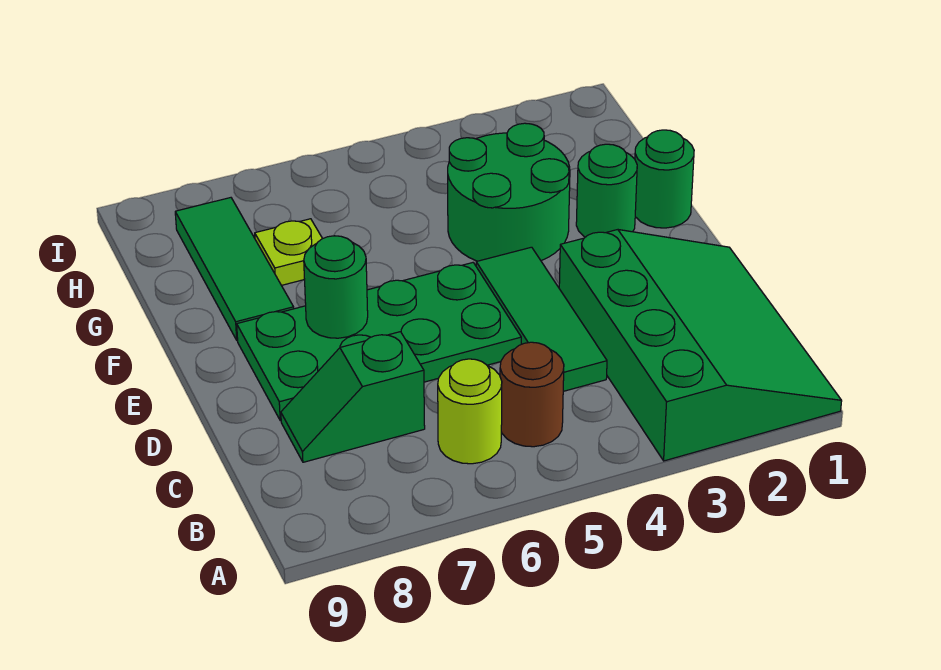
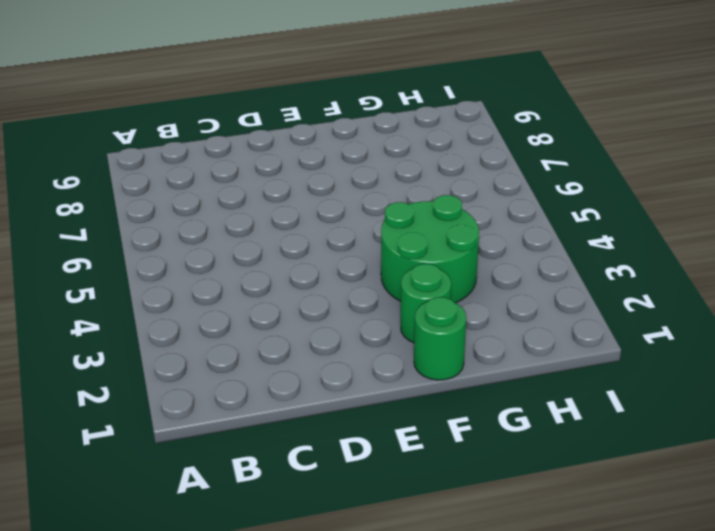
none -> green 3x4 slope [559,230,842,461]
none -> brown 1x1 round brick [500,342,564,447]
none -> lime 1x1 round brick [438,359,502,464]

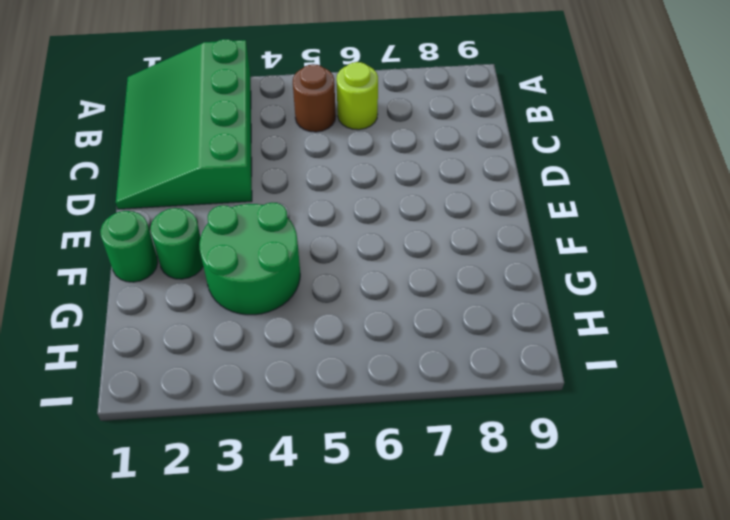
none -> green 1x3 tile [476,247,607,391]
none -> green 1x2 slope [281,332,425,462]
none -> green 2x4 plate [237,263,521,421]

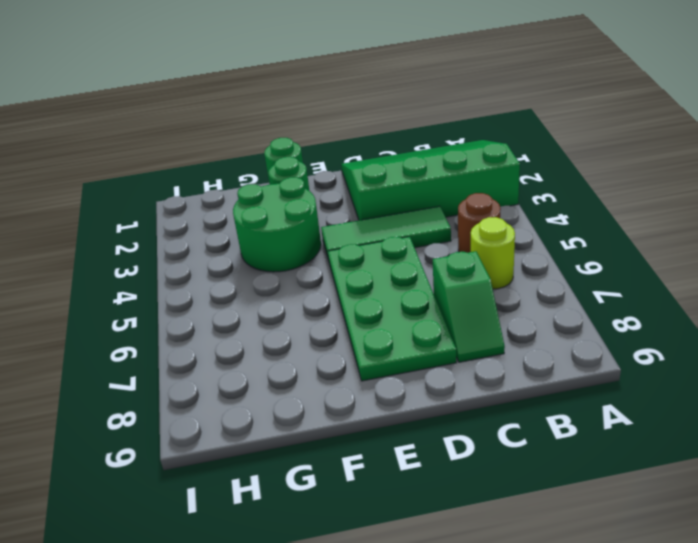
none -> green 1x3 tile [175,198,294,341]
none -> lime 1x1 plate [255,219,323,285]
none -> green 1x1 round brick [304,236,368,338]

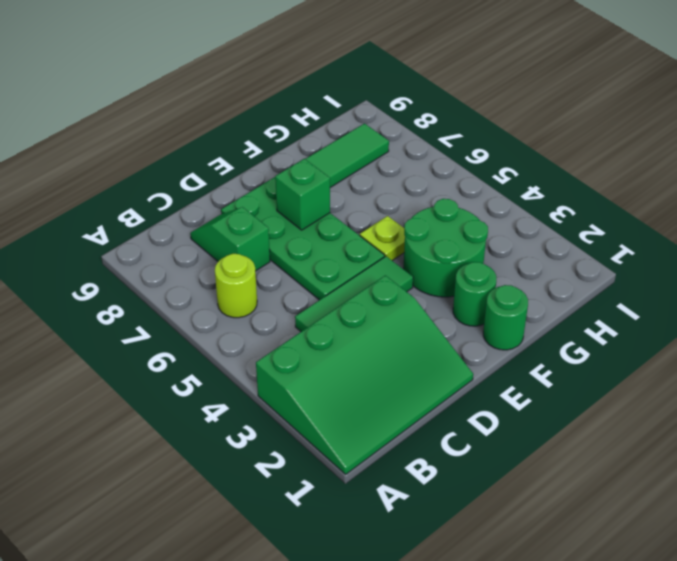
green 1x1 brick [275,159,330,230] -> green 1x1 round brick [304,236,368,338]
lime 1x1 plate [360,216,405,261] -> lime 1x1 plate moved to [255,219,323,285]
none -> brown 1x1 round brick [500,342,564,447]

